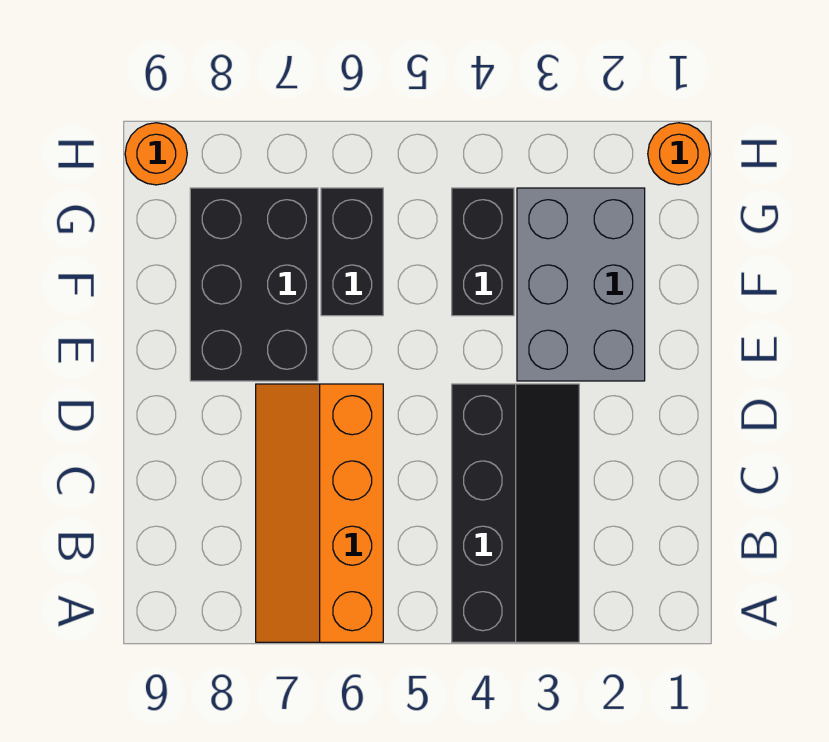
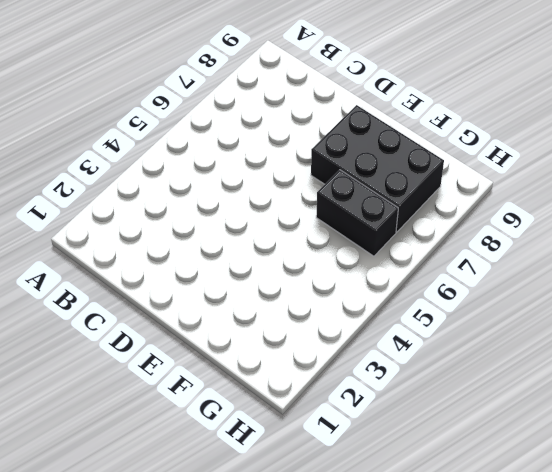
none -> black 2x4 slope [452,384,579,642]
none -> orange 2x4 slope [256,384,383,642]

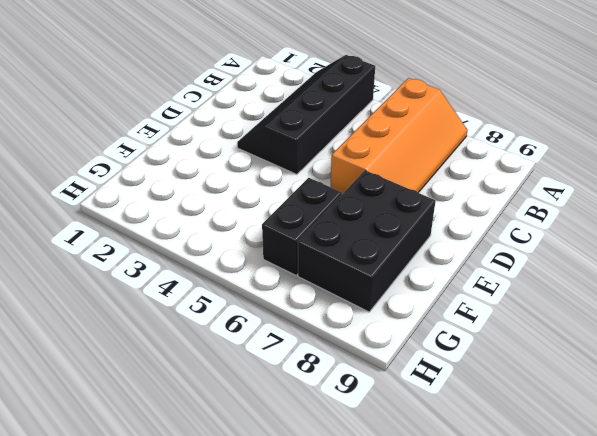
none -> grey 2x3 brick [517,188,645,381]
none -> black 1x2 brick [452,188,514,316]

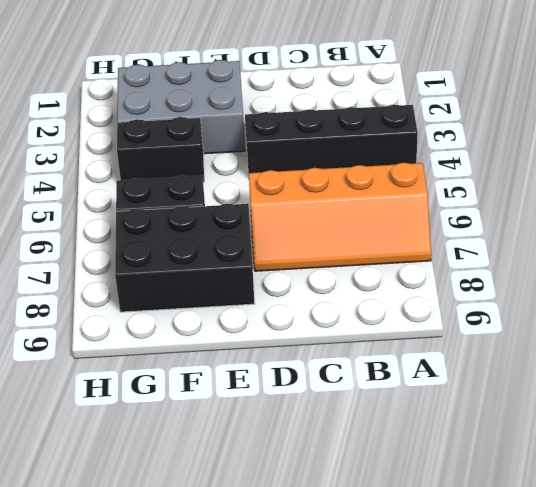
none -> orange 1x1 round brick [648,123,710,185]
none -> orange 1x1 round brick [125,123,187,185]

